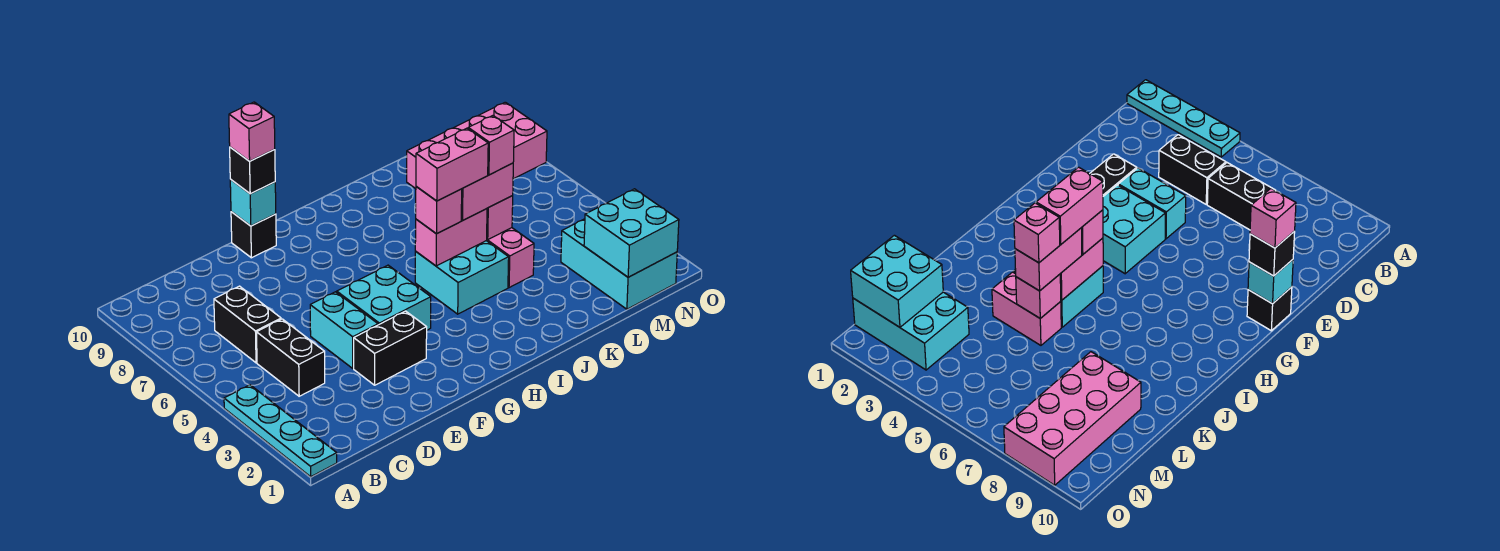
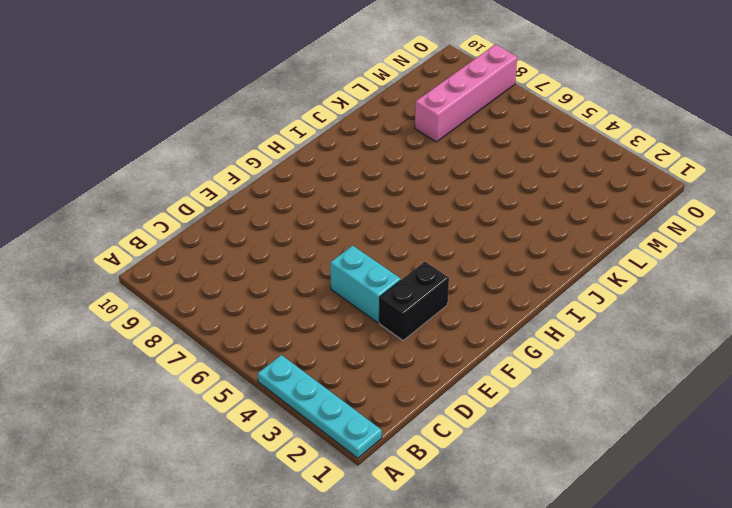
pink 1x4 brick [415,44,517,142] -> pink 2x4 brick [407,102,547,189]
none -> black 1x2 brick [257,319,325,396]
none -> black 1x2 brick [214,286,281,363]
none -> cyan 2x2 brick [337,265,431,330]

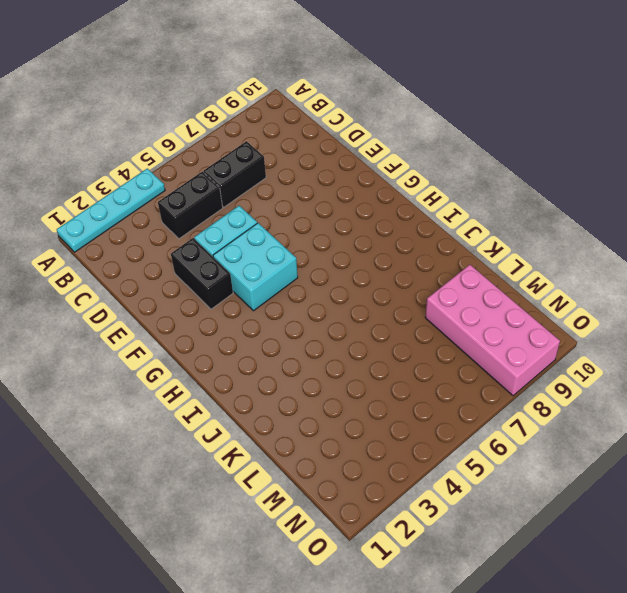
none -> black 1x1 brick [231,212,276,258]
none -> cyan 2x2 brick [415,241,509,314]
none -> pink 1x2 brick [486,228,534,288]

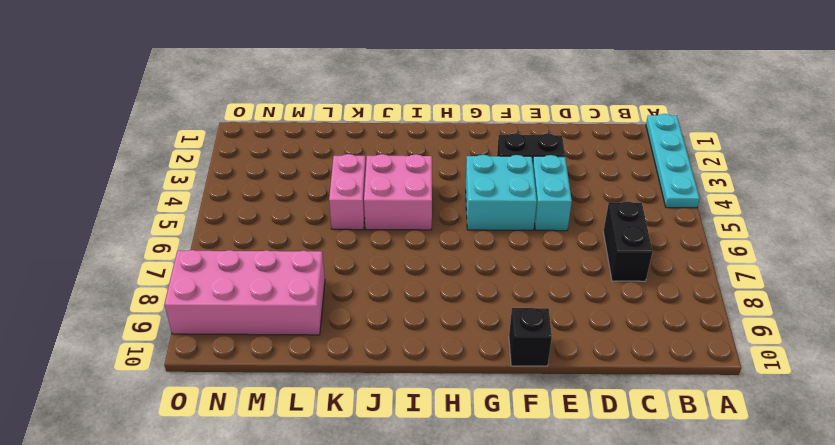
pink 2x2 brick [364,154,432,230] -> cyan 2x2 brick [415,241,509,314]
none -> black 1x2 brick [257,319,325,396]
none -> cyan 2x3 brick [561,219,677,309]
none -> cyan 1x1 brick [230,180,276,226]

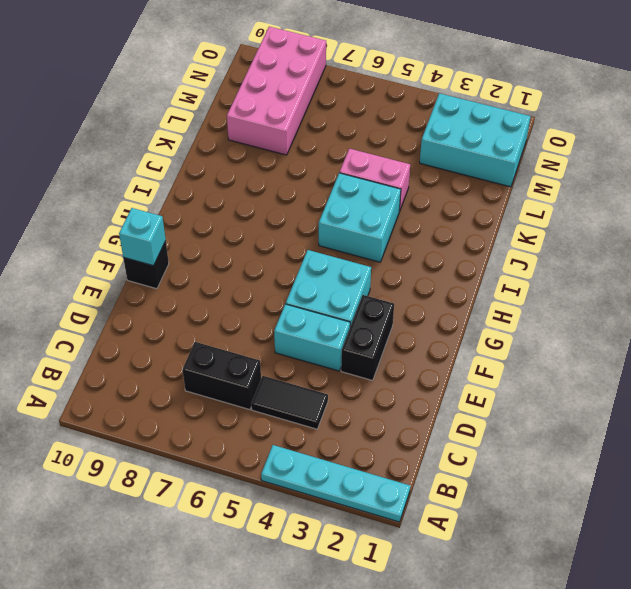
black 1x2 tile [251,376,328,429] -> black 1x2 brick [257,319,325,396]
none -> pink 1x2 brick [415,209,487,266]
none -> pink 1x1 brick [487,196,513,240]
none -> cyan 2x2 brick [584,189,679,277]

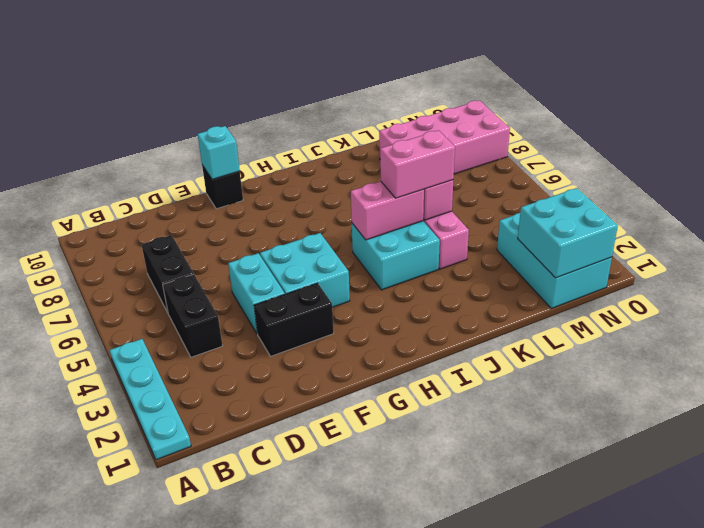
none -> black 1x1 brick [230,147,275,194]
none -> pink 1x1 brick [416,187,462,234]
none -> pink 1x1 brick [229,102,275,161]

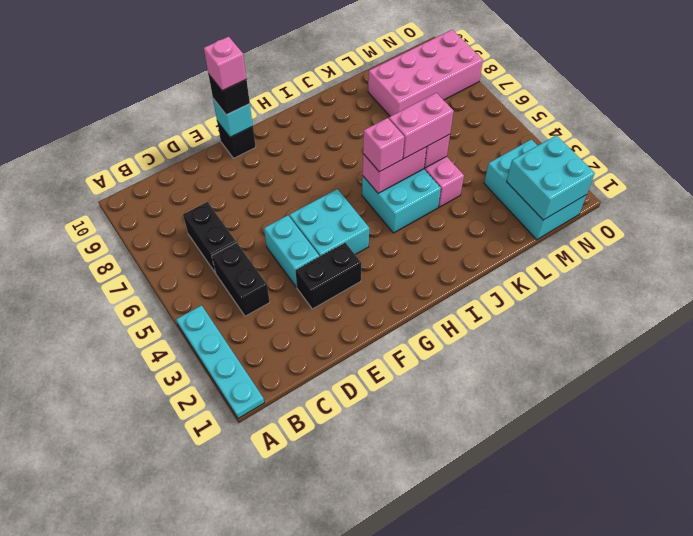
none -> pink 1x2 brick [416,128,488,201]
none -> pink 1x1 brick [468,116,514,175]

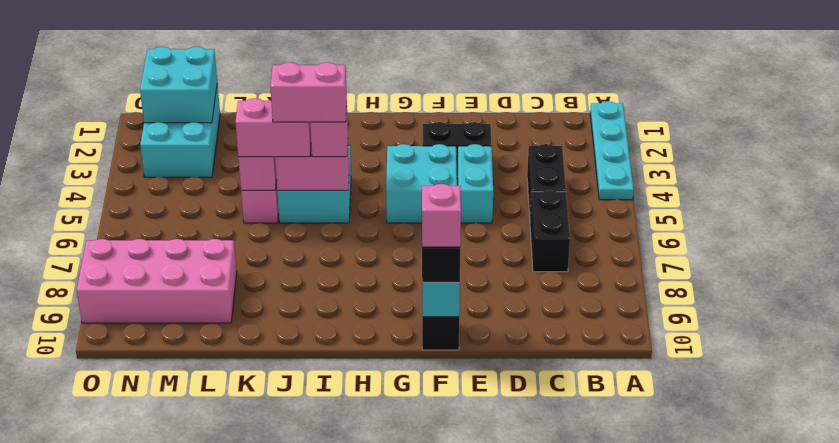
none -> pink 1x1 brick [468,116,514,175]

